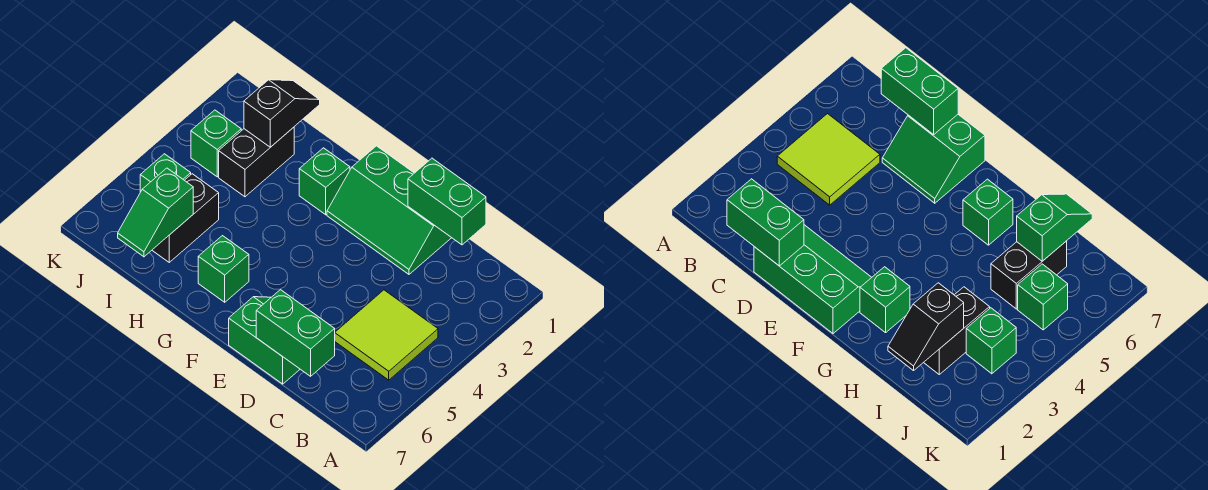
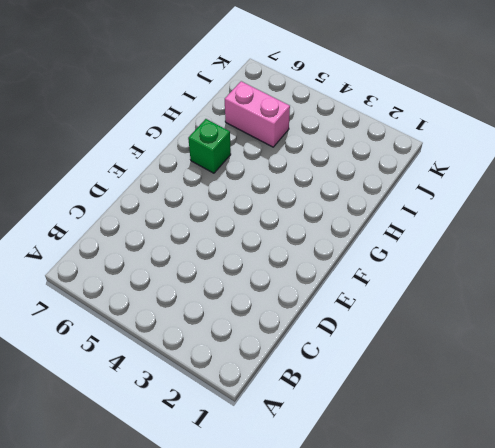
pink 1x2 brick [225,81,290,147] -> black 1x2 brick [152,174,219,262]
none -> lime 2x2 tile [335,290,438,380]
none -> green 2x3 slope [327,146,451,274]
none -> green 2x2 slope [229,297,300,384]

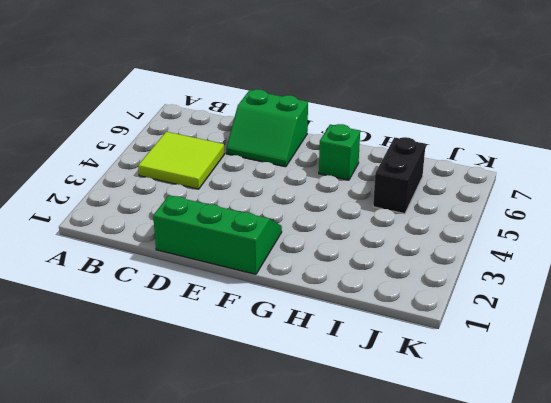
none -> green 1x1 brick [299,148,350,215]
none -> black 1x2 brick [219,127,294,197]
none -> green 1x1 brick [191,110,241,177]

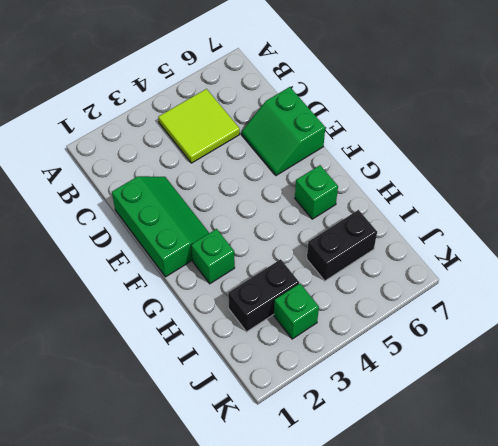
none -> green 1x1 brick [140,154,191,192]
none -> green 1x2 brick [408,158,486,245]
none -> green 1x2 brick [256,290,335,376]

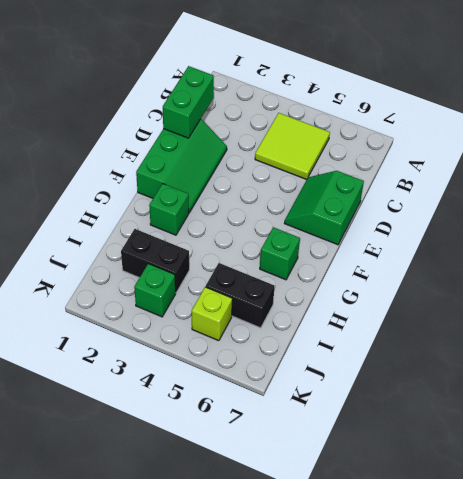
lime 1x1 brick [192,287,232,341] -> green 1x1 brick [140,154,191,192]
none -> green 1x2 brick [256,290,335,376]
none -> black 1x2 slope [244,80,320,147]
none -> green 1x2 slope [118,168,193,257]

